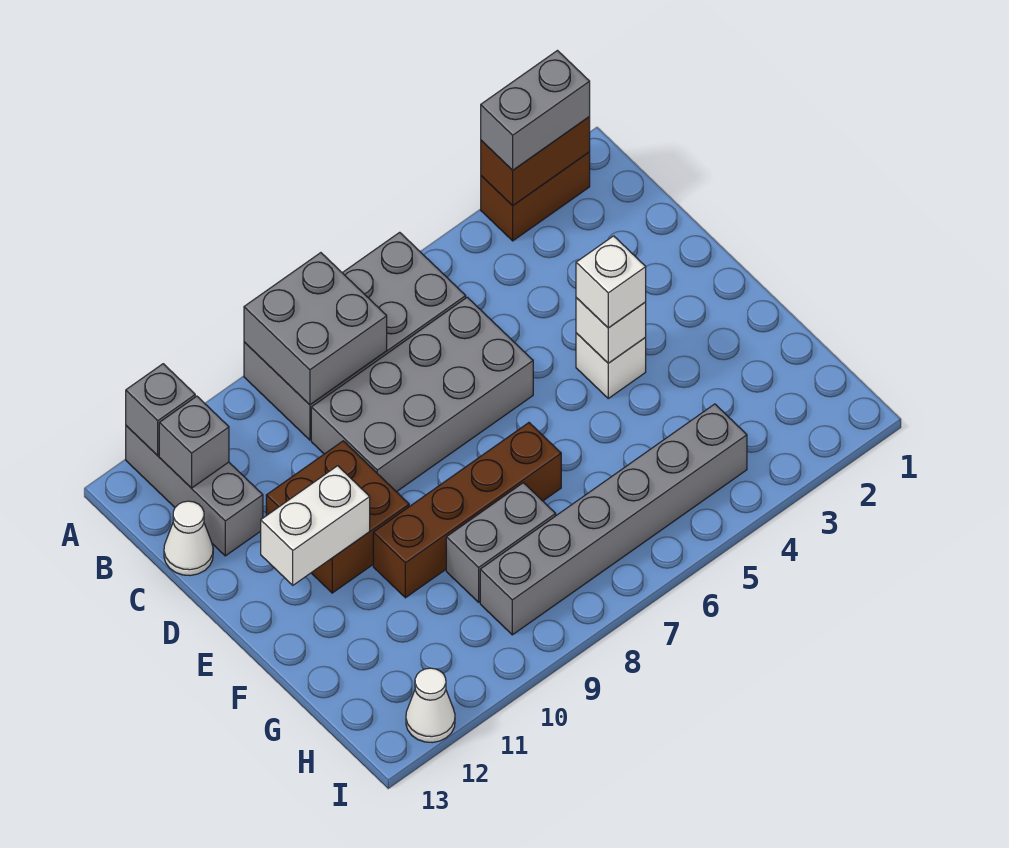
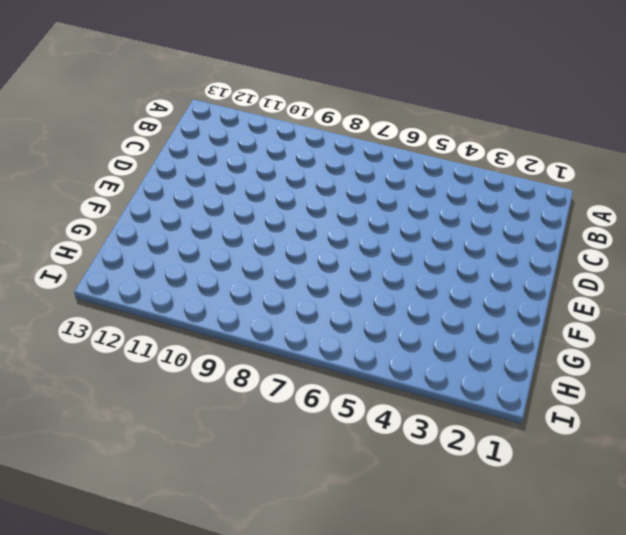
none -> brown 1x2 brick [481,152,590,241]
none -> grey 2x4 brick [244,232,466,440]
none -> grey 1x3 brick [126,426,263,556]

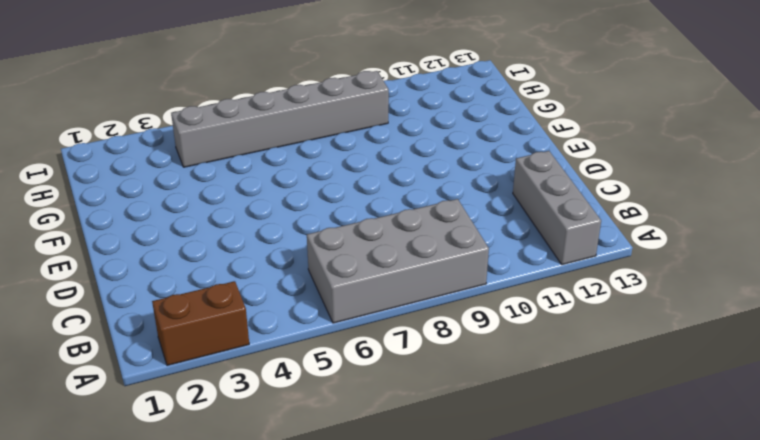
none -> grey 2x4 brick [311,297,533,492]
none -> white 1x1 cone [164,501,213,576]
none -> brown 2x2 brick [266,441,409,593]

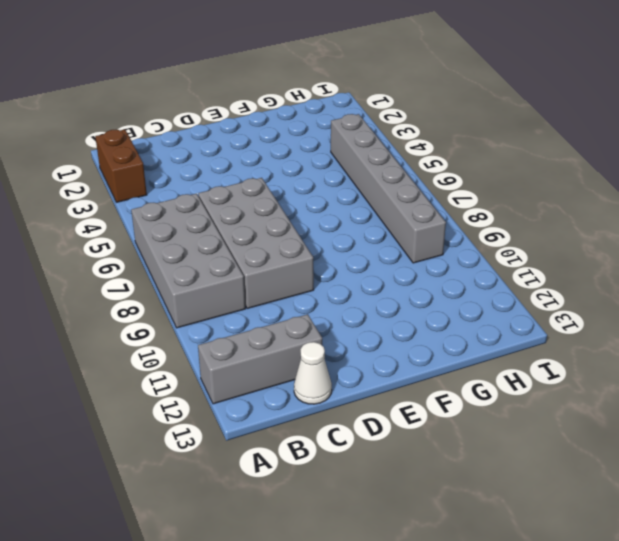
none -> brown 2x2 brick [266,441,409,593]
none -> white 1x1 brick [576,333,646,398]
none -> brown 1x4 brick [373,423,561,598]

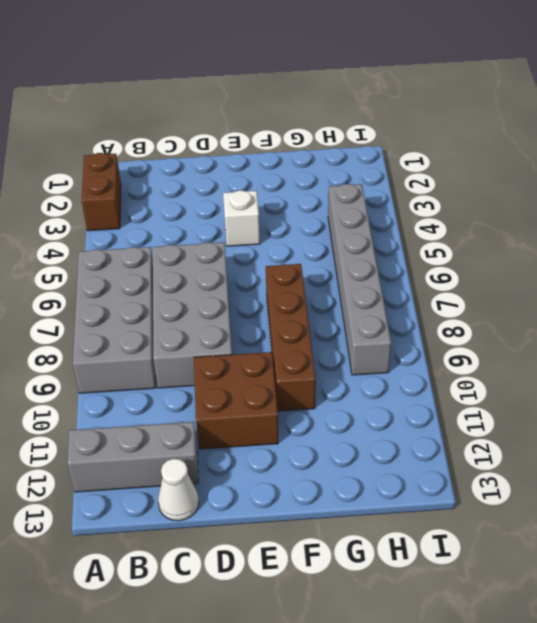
none -> grey 1x2 brick [446,483,556,602]
none -> white 1x1 cone [406,668,455,743]
none -> brown 1x2 brick [481,117,590,206]

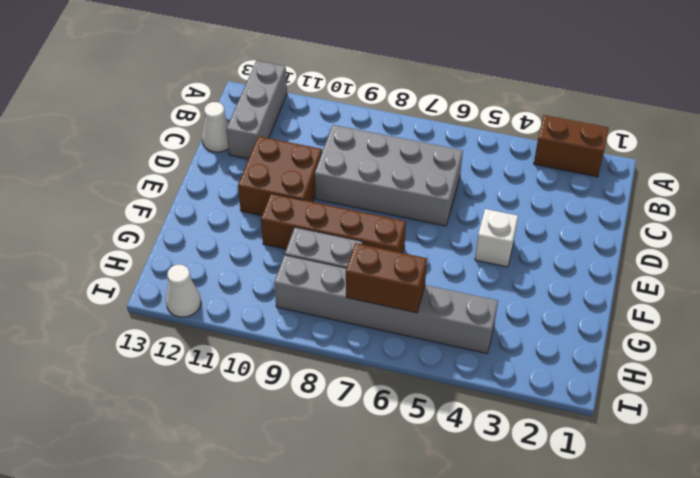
brown 1x2 brick [346,243,427,313] -> brown 1x2 brick moved to [481,117,590,206]
none -> grey 2x4 brick [244,232,466,440]
none -> grey 2x2 brick [244,253,387,405]
none -> grey 1x1 brick [126,364,195,456]

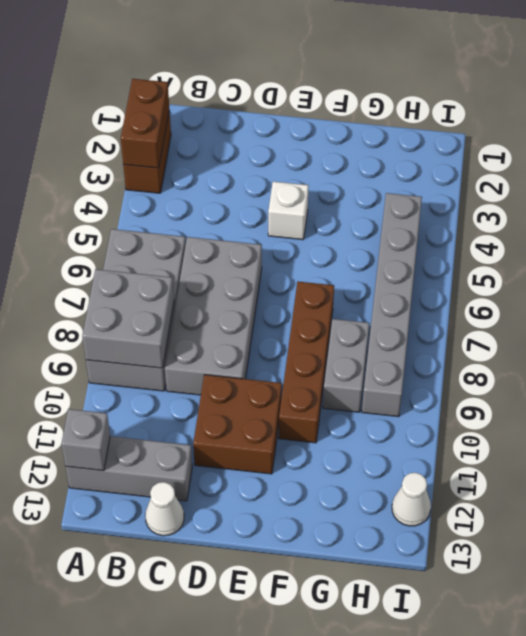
none -> grey 1x1 brick [159,396,229,488]
none -> white 1x1 brick [576,298,646,363]
none -> white 1x2 brick [261,466,370,585]

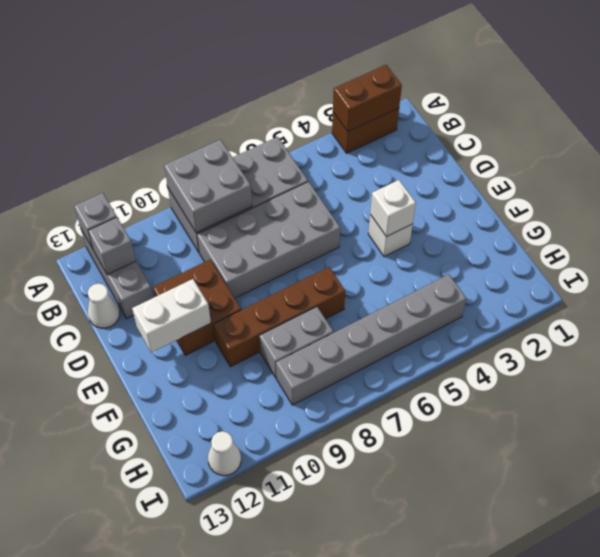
none -> grey 1x2 brick [481,51,590,170]
none -> white 1x1 brick [576,236,646,328]

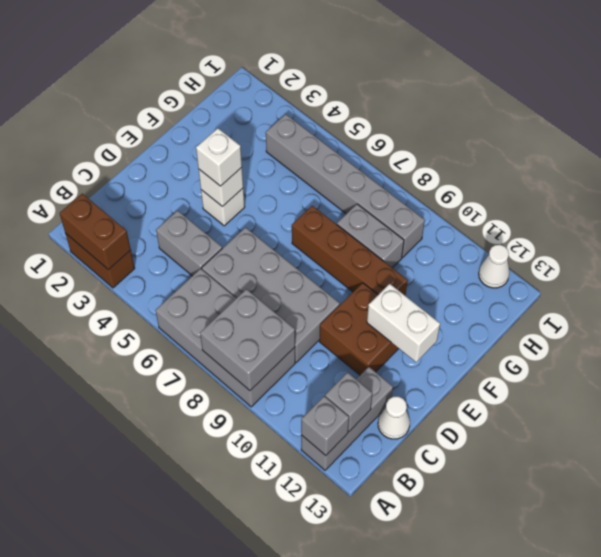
grey 1x2 brick [156,211,222,276] -> grey 1x2 brick moved to [481,51,590,170]

